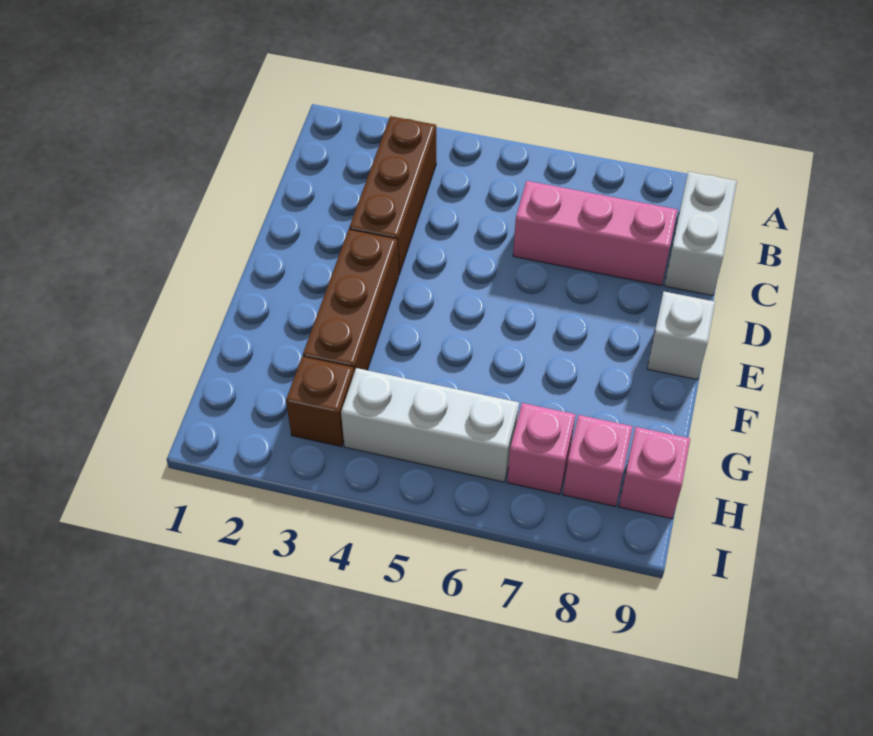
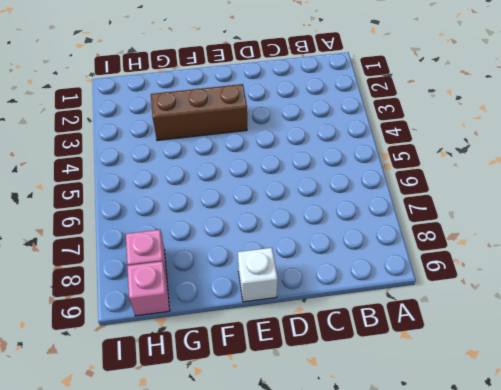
none -> brown 1x3 brick [349,116,436,274]
none -> white 1x2 brick [664,171,737,296]

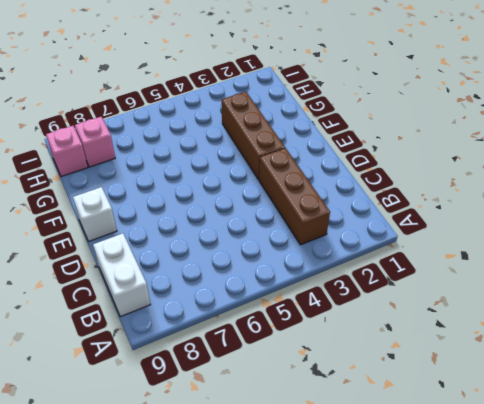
none -> pink 1x3 brick [513,181,678,286]
none -> brown 1x1 brick [286,357,354,447]

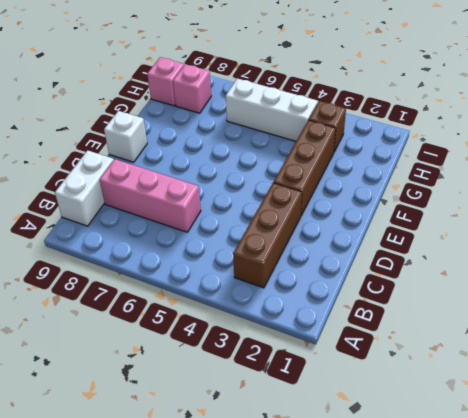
none -> pink 1x1 brick [507,403,576,494]

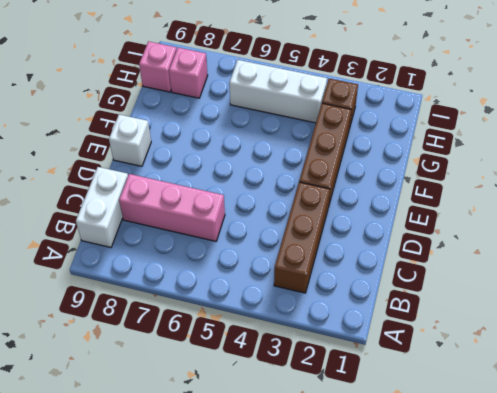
none -> pink 1x1 brick [507,403,576,494]

